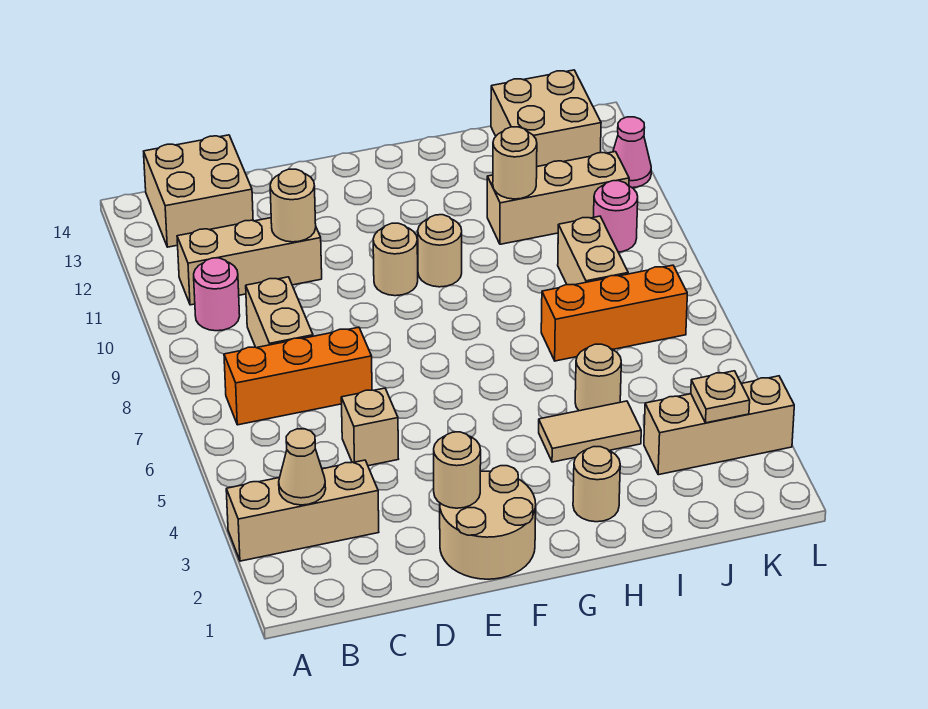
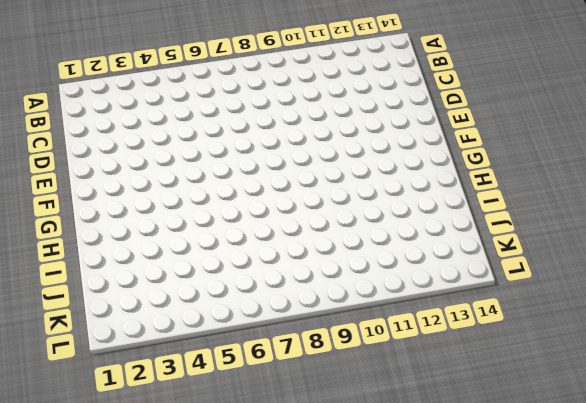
none -> tan 1x3 brick [226,460,379,561]
none -> orange 1x3 brick [224,327,372,425]
none -> pink 1x1 round brick [194,258,240,331]

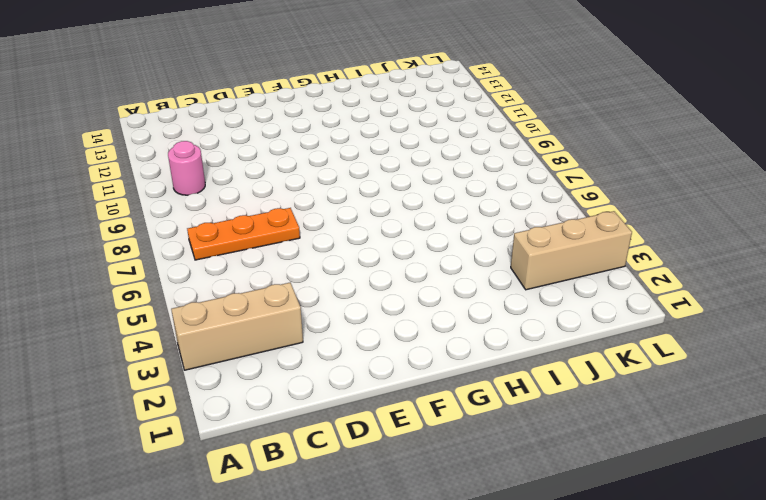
orange 1x3 plate [187,208,300,260] -> orange 1x3 brick [224,327,372,425]
none -> tan 1x3 brick [177,218,322,305]
none -> tan 2x2 brick [144,135,253,247]
none -> tan 1x2 brick [246,277,313,348]

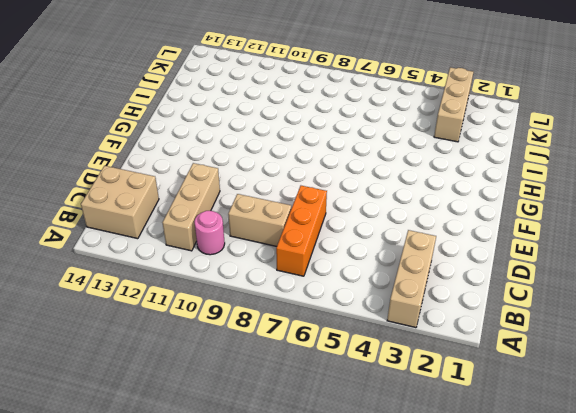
none -> tan 1x1 brick [341,388,398,466]
none -> tan 2x2 round brick [440,466,536,579]
none -> tan 1x1 round brick [373,223,418,296]

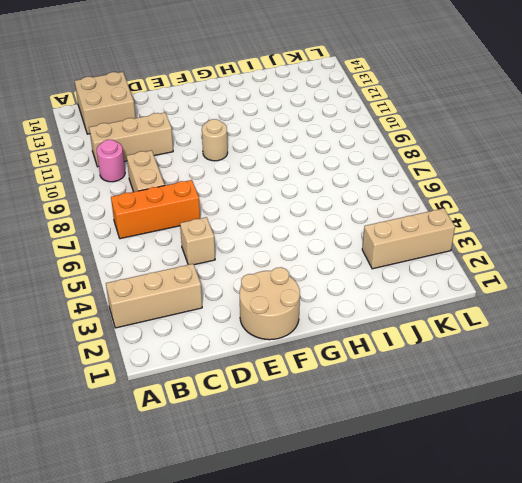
none -> tan 1x1 round brick [418,215,462,287]
none -> tan 1x1 round brick [573,447,620,522]
none -> tan 1x2 tile [539,401,641,462]

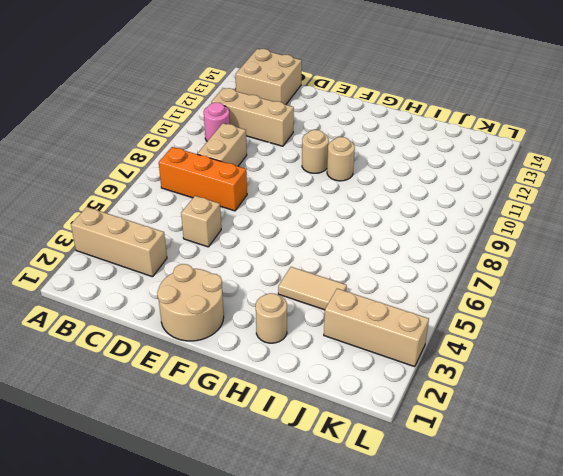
none -> tan 1x1 round brick [575,344,621,411]
none -> orange 1x3 brick [541,265,687,361]
none -> tan 1x3 brick [487,152,629,244]

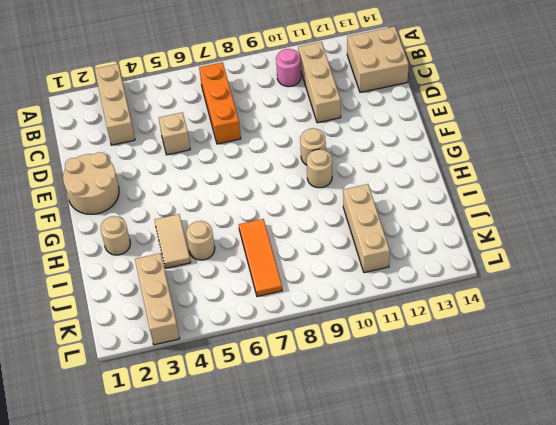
orange 1x3 tile [239,219,282,297] -> orange 1x3 brick [541,265,687,361]
none -> tan 1x2 brick [246,277,313,348]
none -> tan 1x2 brick [558,216,628,285]
none -> tan 2x2 brick [491,70,601,167]

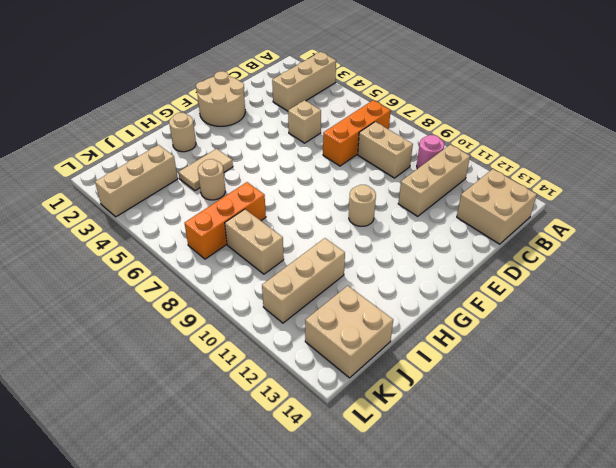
none -> tan 1x1 round brick [418,215,462,287]
none -> pink 1x1 round brick [594,181,638,252]
none -> pink 1x1 cone [613,117,651,188]

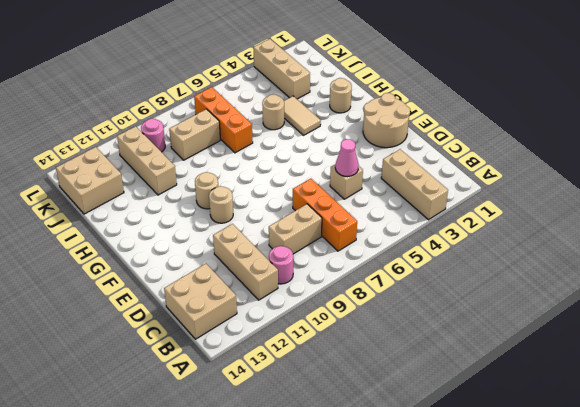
pink 1x1 cone [335,139,359,176] -> pink 1x1 cone moved to [613,117,651,188]
none -> tan 1x1 cone [279,429,326,505]
none -> tan 1x1 round brick [270,169,316,242]
none -> tan 1x1 round brick [434,432,481,508]

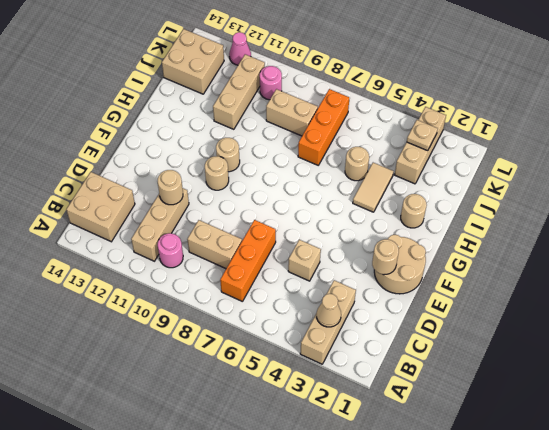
none -> tan 1x1 round brick [493,127,537,199]

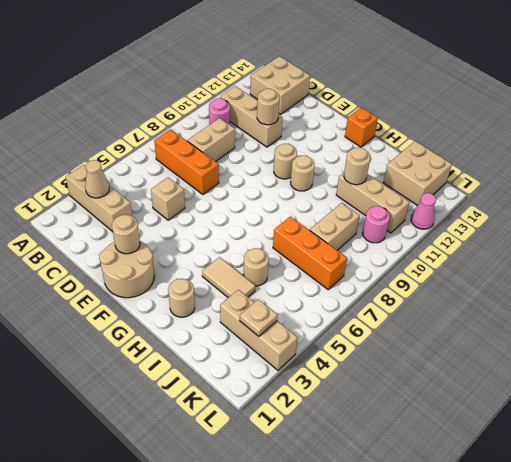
orange 1x1 brick [345,107,378,147] -> none

